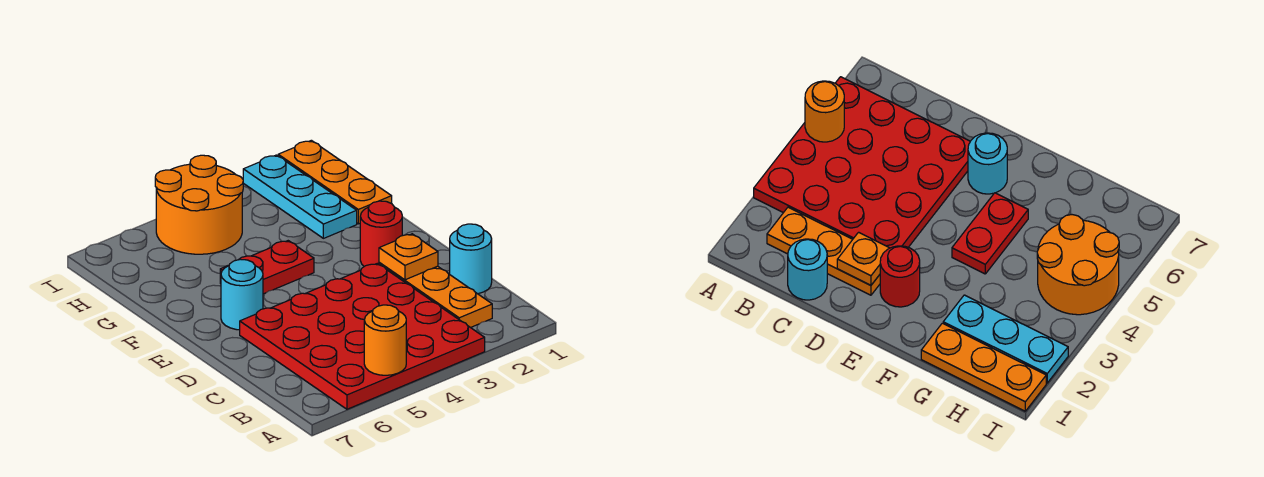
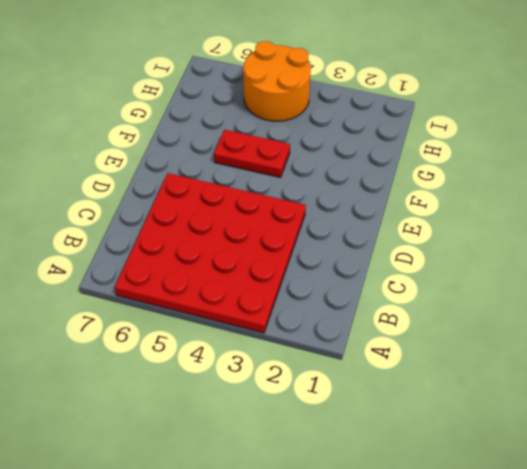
none -> orange 1x3 plate [379,263,492,328]
none -> cyan 1x1 round brick [450,224,492,294]

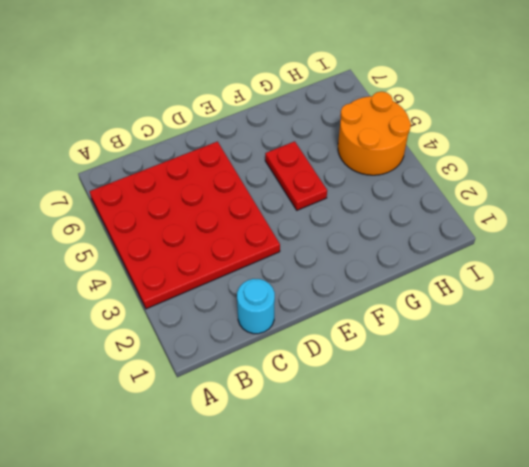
none -> orange 1x3 plate [379,263,492,328]
none -> red 1x1 round brick [360,201,402,266]

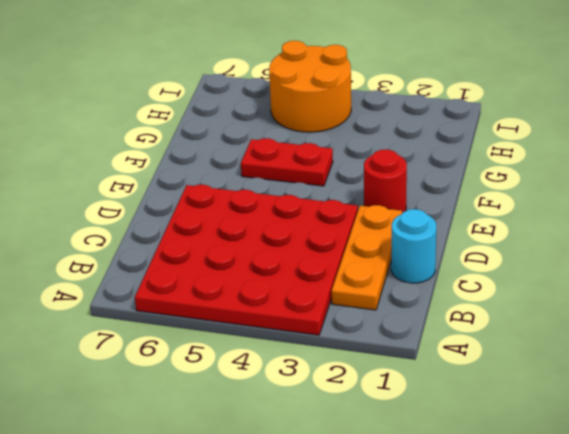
none -> cyan 1x1 round brick [221,259,263,330]
none -> orange 1x3 plate [278,140,392,224]

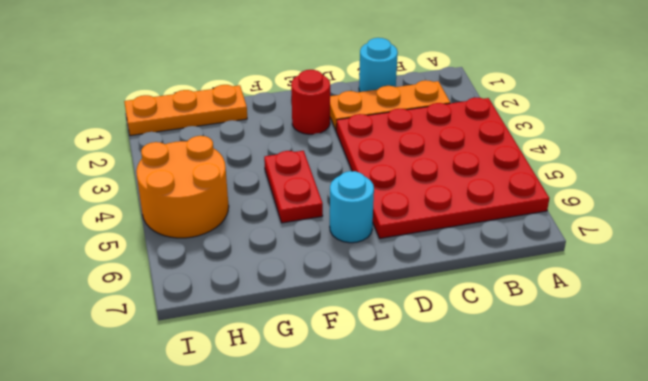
none -> cyan 1x3 plate [243,155,357,238]
none -> orange 1x1 round brick [364,305,406,375]

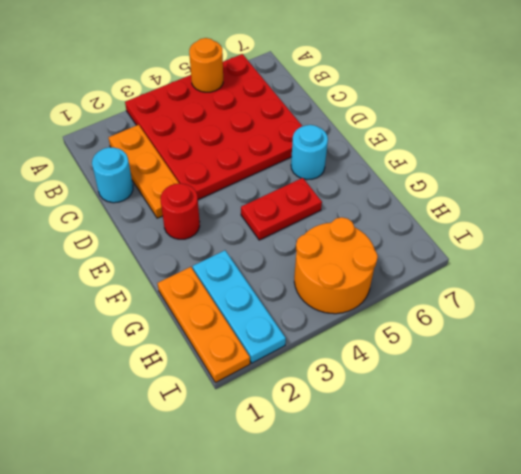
none -> orange 1x1 plate [379,234,438,280]

